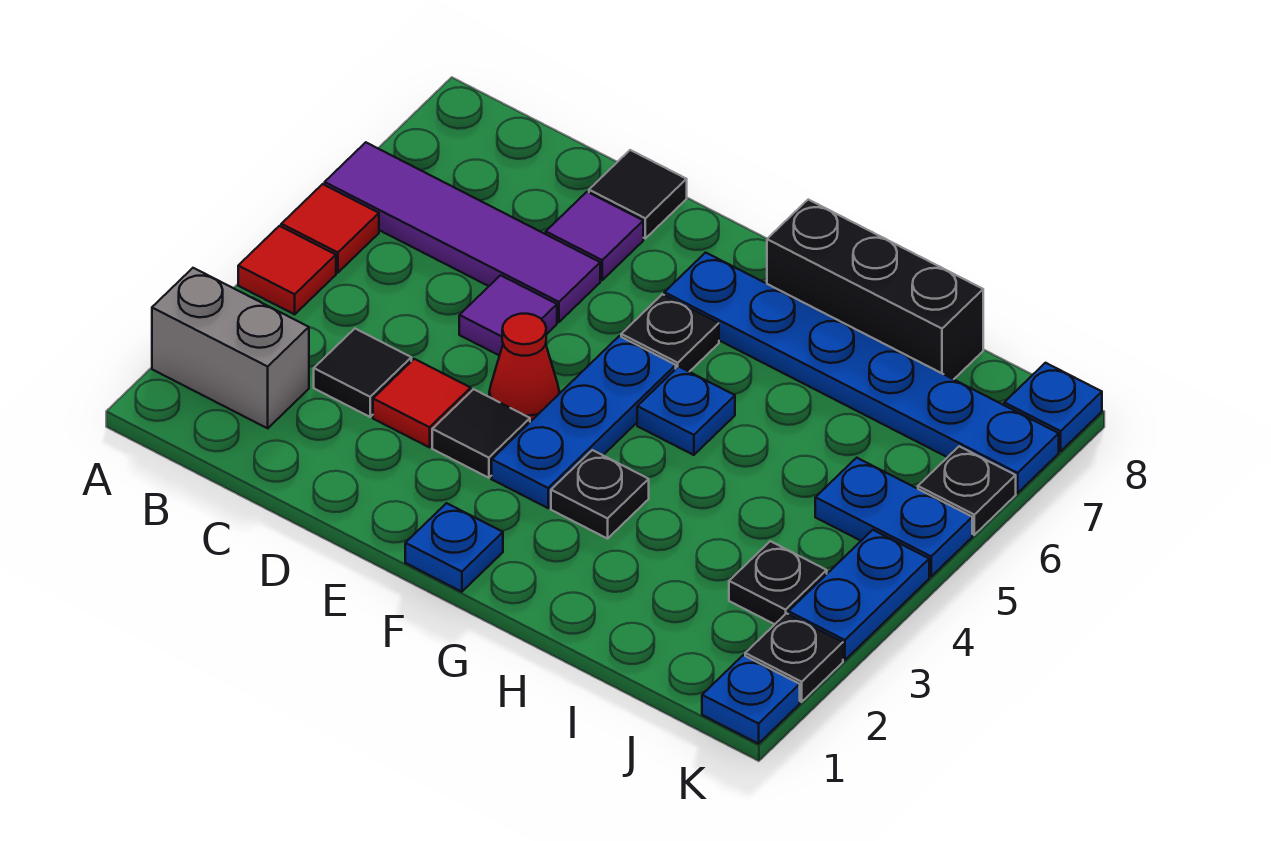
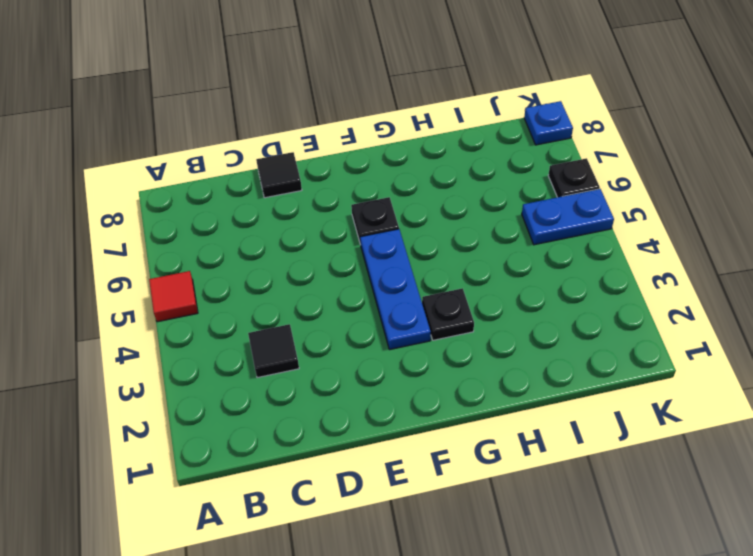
none -> grey 1x2 brick [152,268,309,428]
none -> red 1x1 tile [238,226,336,314]
none -> purple 1x4 tile [325,142,600,322]

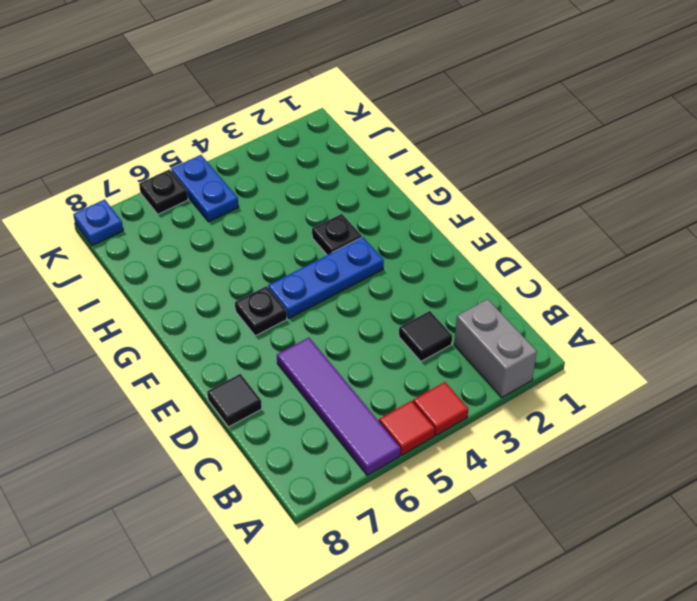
none -> red 1x1 tile [373,359,471,447]
none -> purple 1x1 tile [459,275,557,356]
none -> purple 1x1 tile [546,192,643,280]

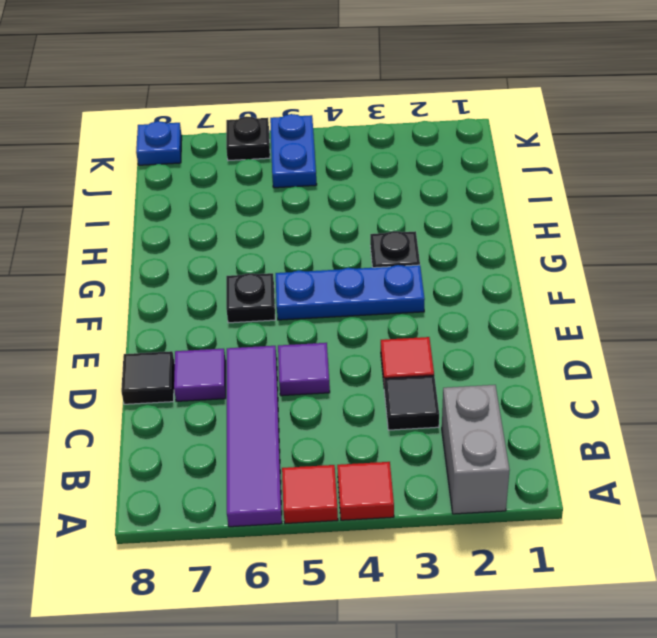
none -> black 1x1 tile [432,389,530,478]
none -> red 1x1 cone [489,314,559,422]
none -> blue 1x1 plate [405,503,503,592]

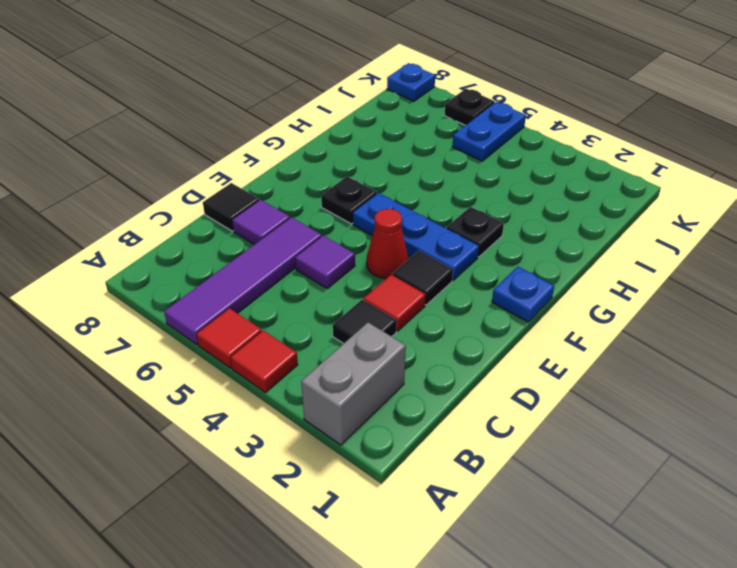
none -> blue 1x6 plate [664,253,1059,493]
none -> blue 1x1 plate [637,366,735,455]
none -> black 1x3 brick [767,200,983,379]

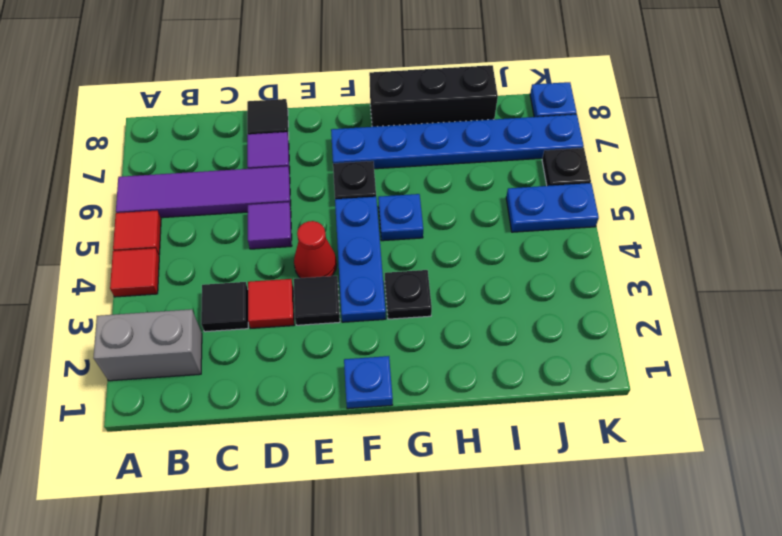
none -> black 1x1 plate [729,541,827,624]
none -> blue 1x1 plate [702,655,800,744]
none -> black 1x1 plate [745,613,843,702]

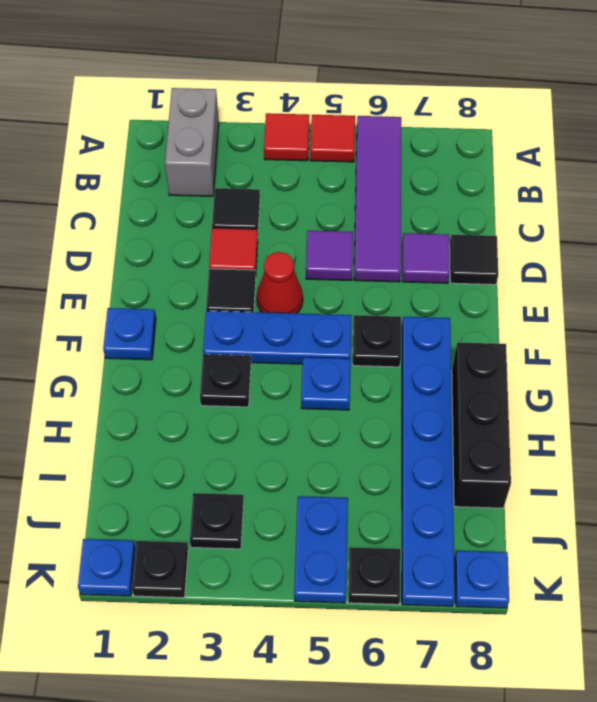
none -> blue 1x2 plate [788,530,929,660]

